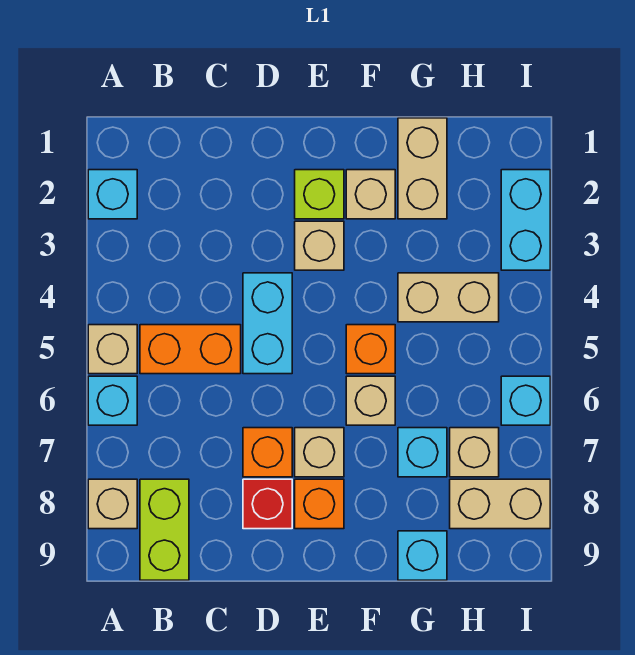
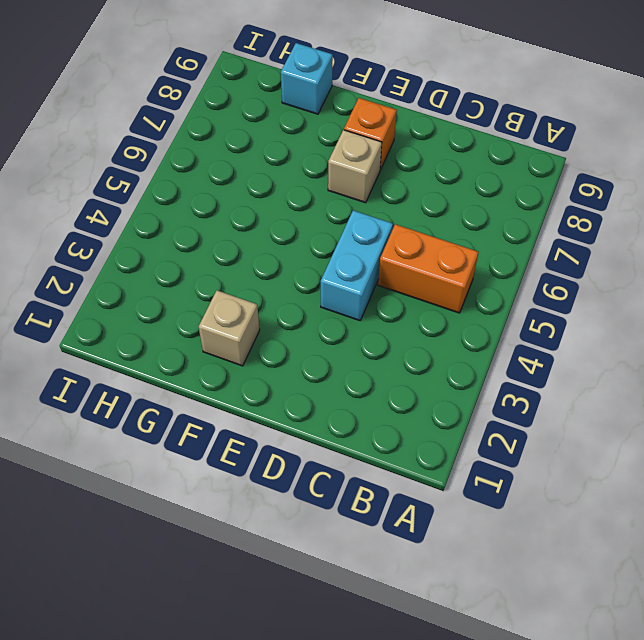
none -> cyan 1x1 brick [88,170,137,219]
none -> tan 1x1 brick [88,325,137,374]
none -> cyan 1x1 brick [88,376,137,425]

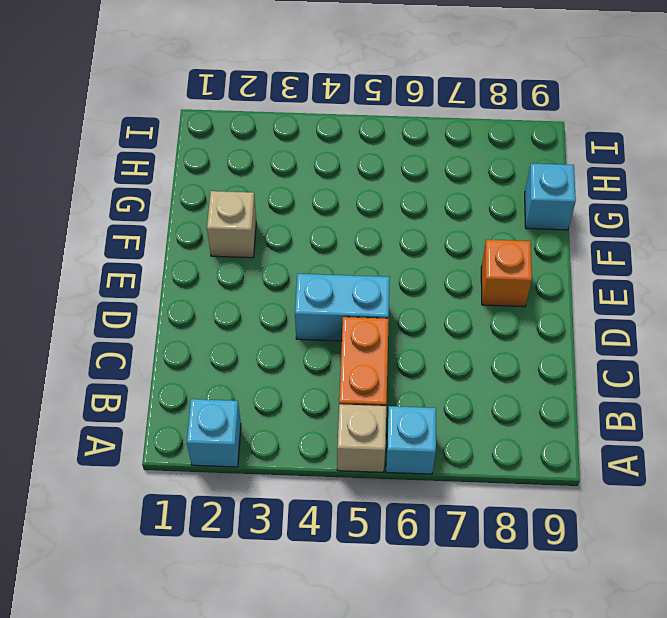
none -> tan 1x1 brick [88,479,137,529]
none -> lime 1x2 brick [140,479,189,580]
none -> orange 1x1 brick [243,428,292,477]

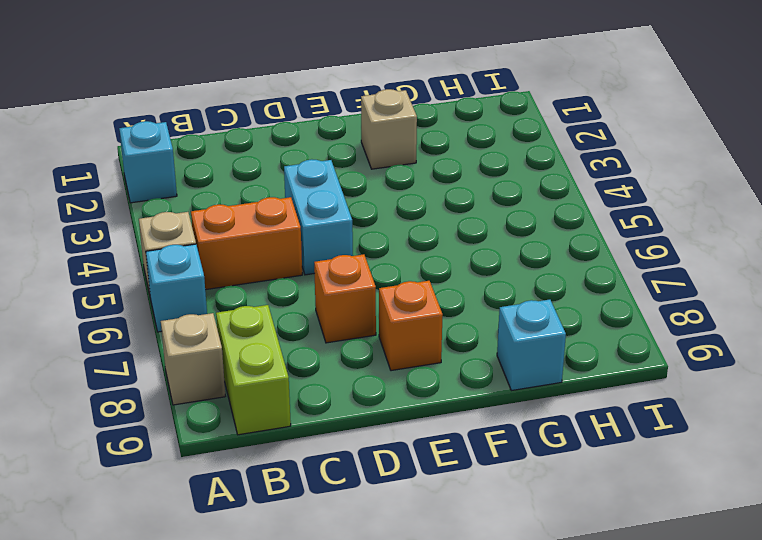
none -> red 1x1 brick [243,479,292,529]
none -> lime 1x1 brick [295,170,344,219]
none -> tan 1x1 brick [295,221,344,270]

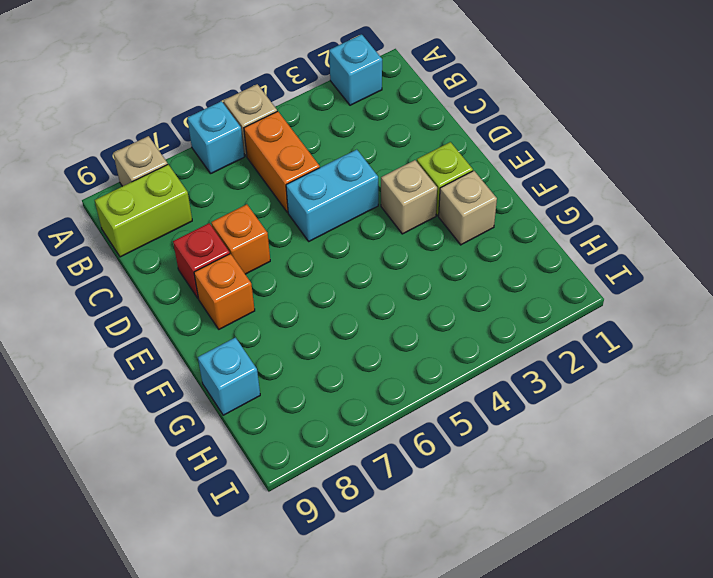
none -> tan 1x1 brick [295,428,344,477]
none -> orange 1x1 brick [346,325,395,374]
none -> tan 1x1 brick [346,376,395,425]

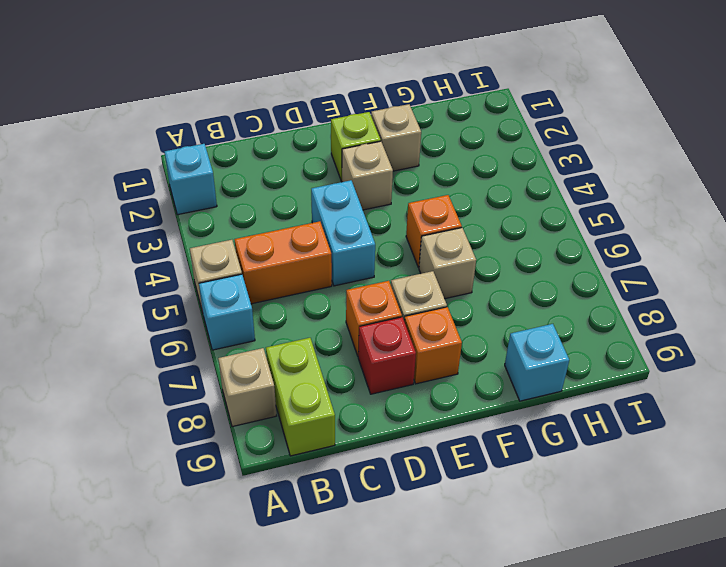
none -> tan 1x2 brick [398,118,447,219]
none -> tan 1x2 brick [398,273,499,322]
none -> cyan 1x1 brick [398,428,447,477]

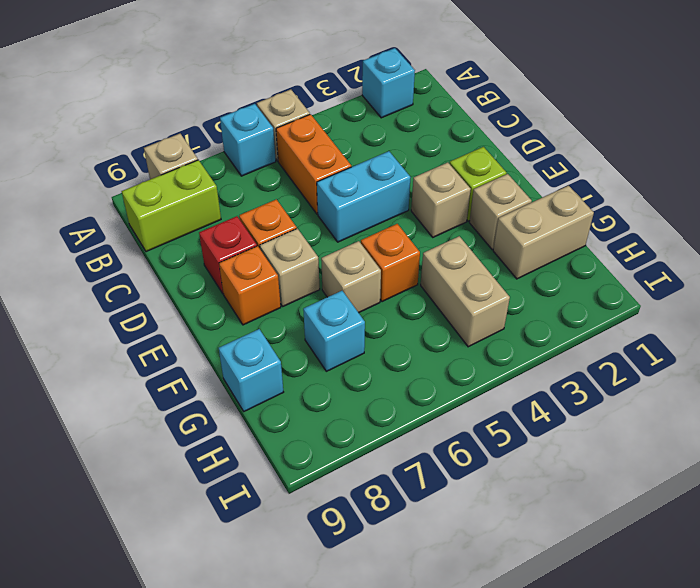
none -> tan 1x1 brick [450,428,499,477]
none -> tan 1x2 brick [450,479,550,529]
none -> cyan 1x2 brick [501,170,550,270]

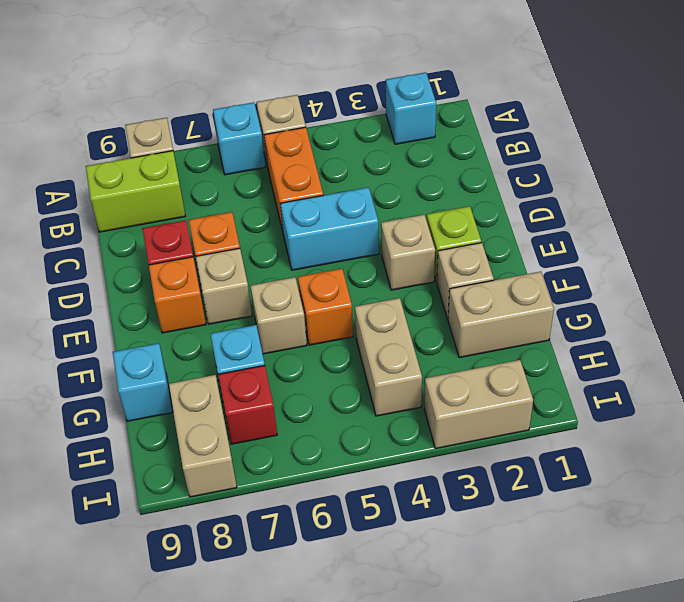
red 1x1 brick [218,365,277,444] -> tan 1x1 brick [450,428,499,477]
tan 1x2 brick [424,360,533,449] -> cyan 1x2 brick [501,170,550,270]
none -> cyan 1x1 brick [501,376,550,425]

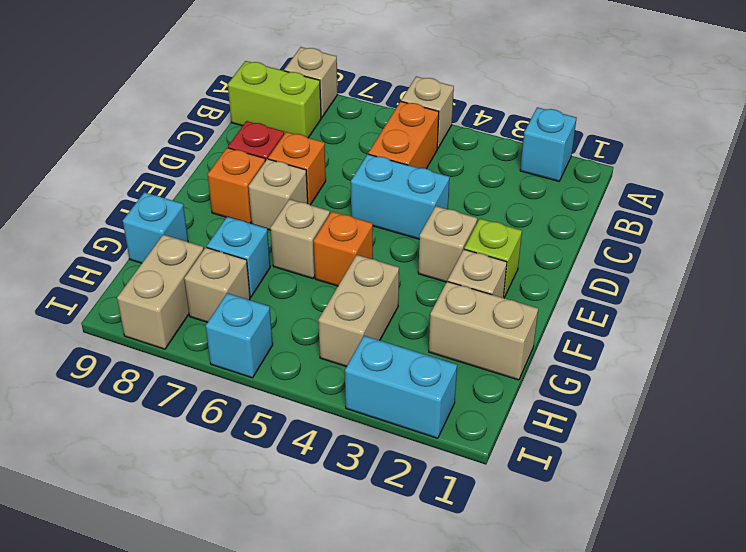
none -> cyan 1x1 brick [88,376,137,425]

